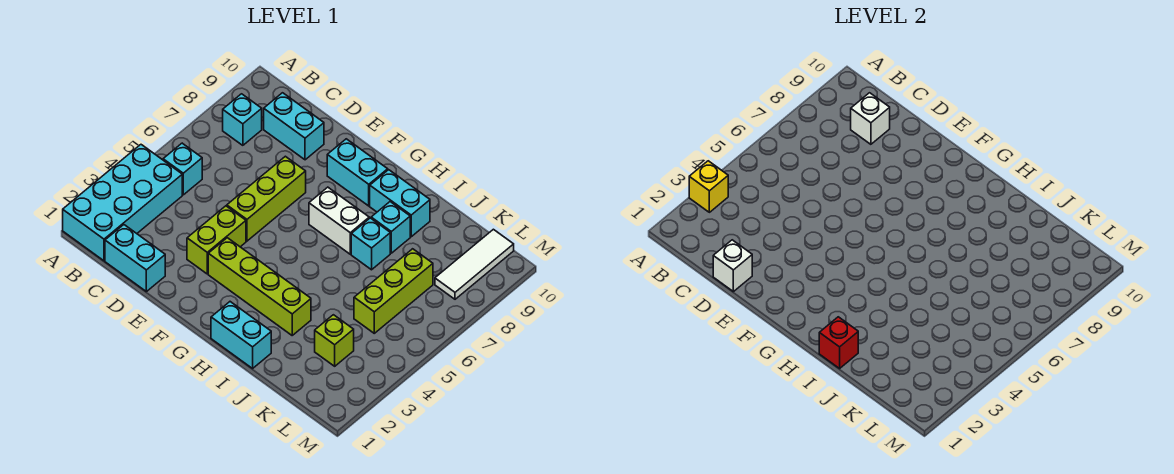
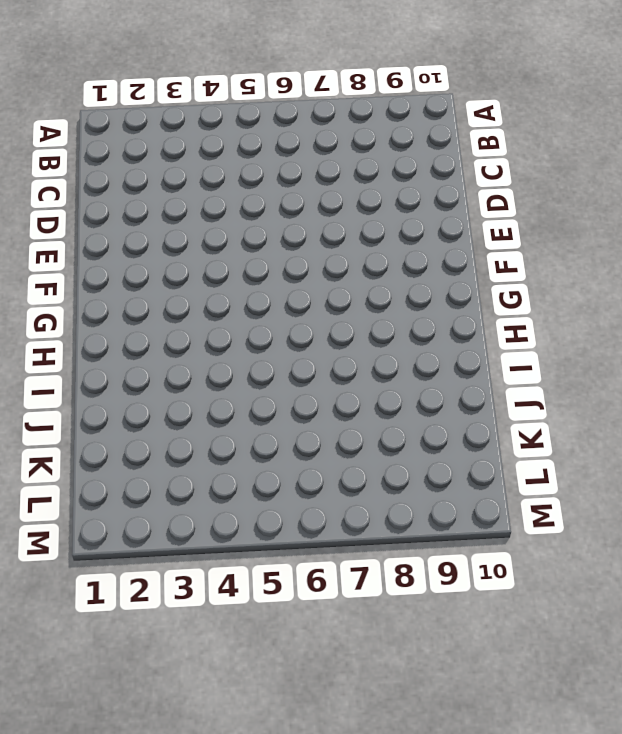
none -> cyan 2x4 brick [63,145,182,261]
none -> cyan 1x1 brick [163,143,202,195]
none -> cyan 1x1 brick [223,94,262,145]

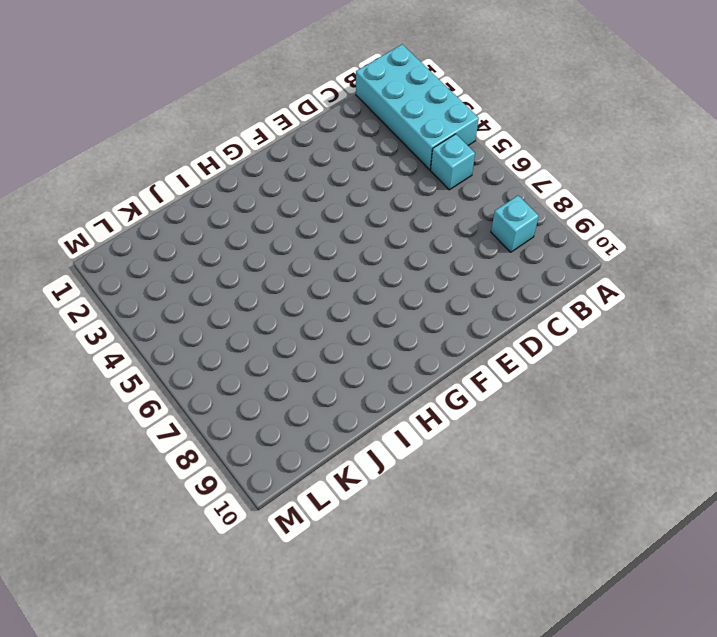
none -> cyan 1x2 brick [105,225,165,292]
none -> cyan 1x2 brick [264,93,324,160]
none -> lime 1x2 brick [187,206,246,274]

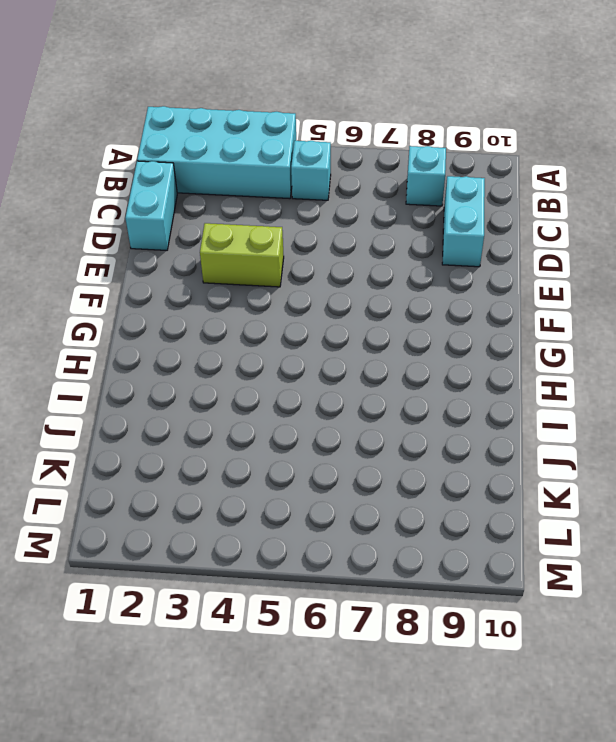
none -> lime 1x3 brick [227,156,306,241]
none -> lime 1x4 brick [208,238,311,335]
none -> cyan 1x2 brick [327,139,388,206]

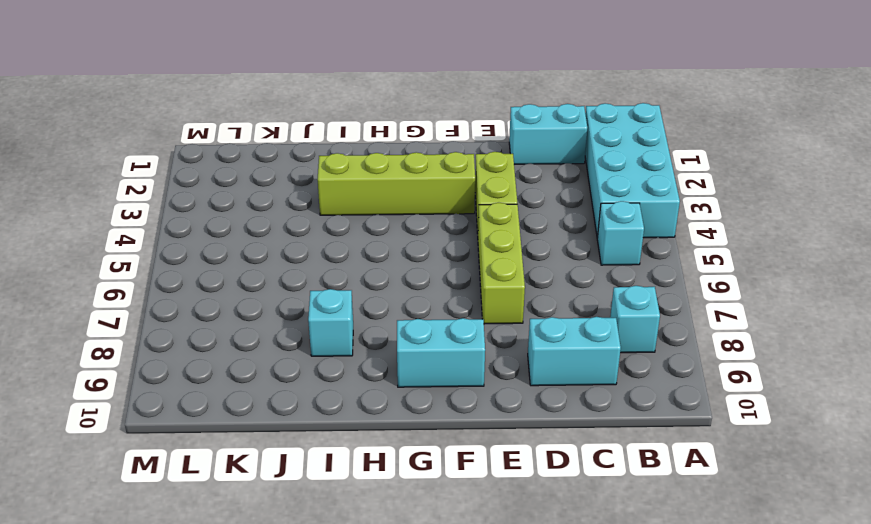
none -> white 1x2 brick [309,187,369,254]
none -> cyan 1x2 brick [211,302,271,368]
none -> cyan 1x2 brick [370,170,430,237]

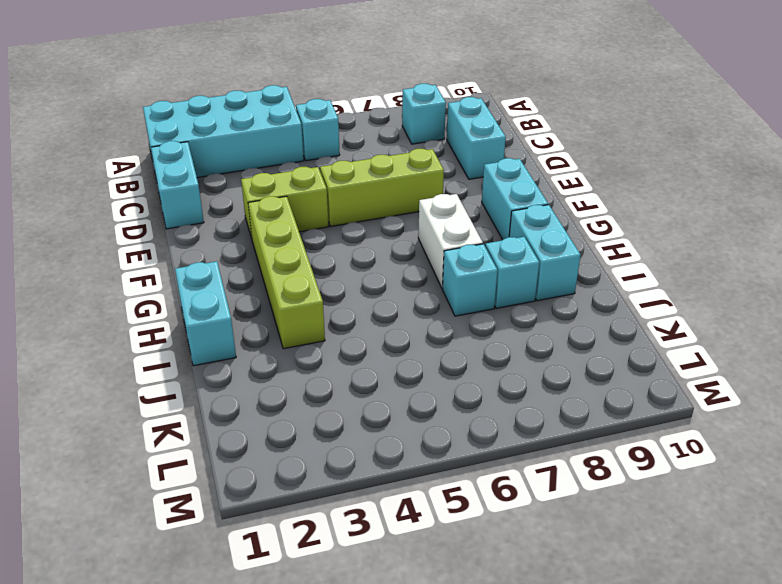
none -> lime 1x1 brick [315,315,354,366]
none -> lime 1x3 brick [354,249,433,333]
none -> white 1x3 tile [435,229,514,299]

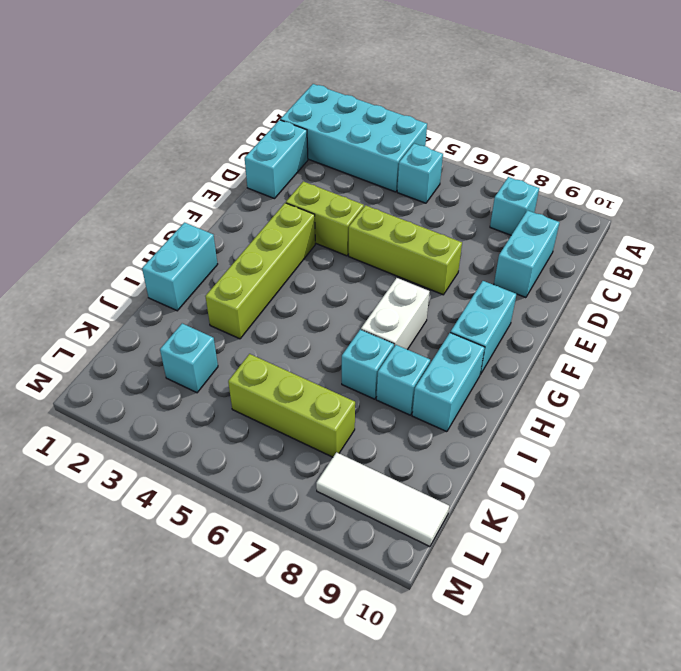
cyan 1x1 brick [160,323,218,393] -> lime 1x1 brick [315,315,354,366]
none -> yellow 1x1 brick [689,161,728,212]
none -> white 1x1 brick [851,93,890,144]
none -> white 1x1 brick [713,240,752,292]

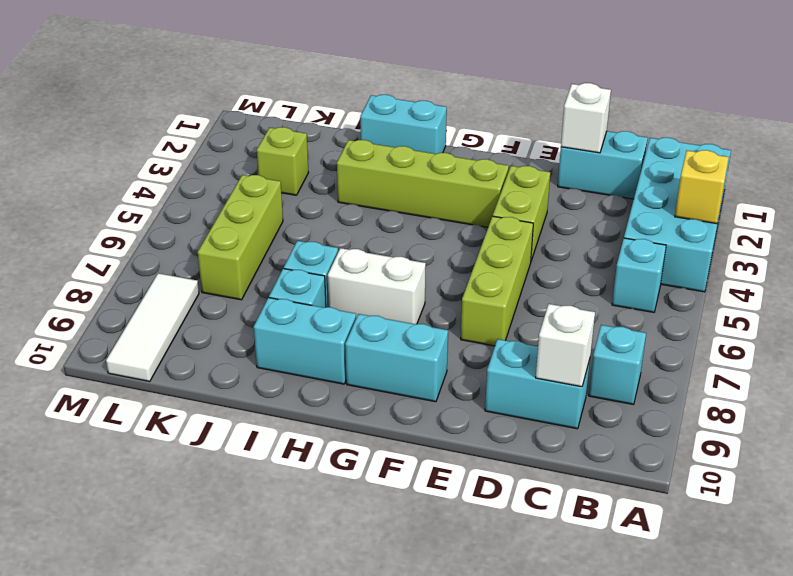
none -> red 1x1 brick [819,317,858,368]

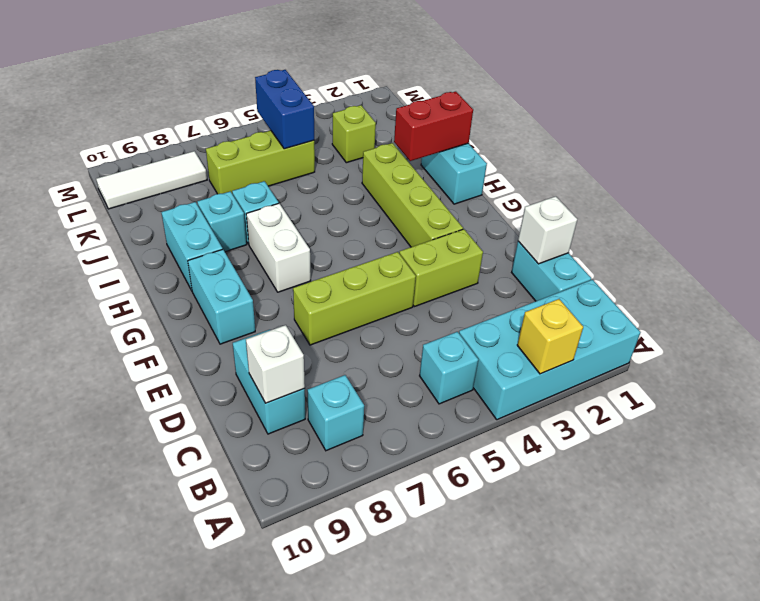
red 1x2 brick [394,92,473,161] -> red 1x1 brick [819,317,858,368]
blue 1x2 brick [255,70,314,149] -> none

